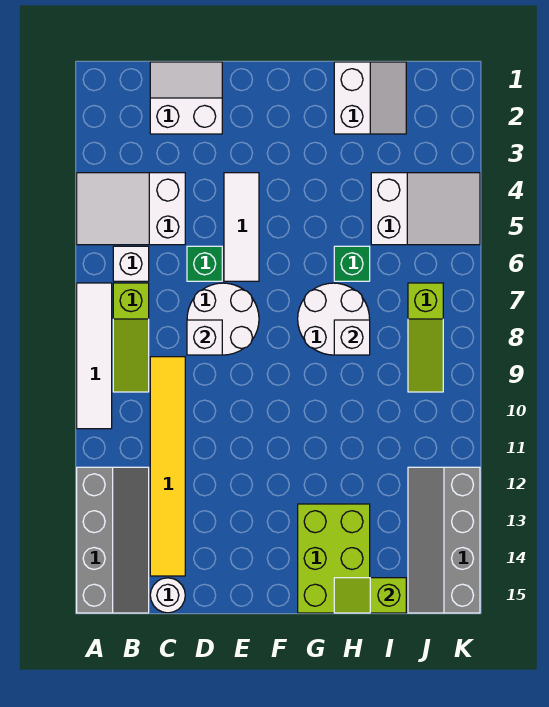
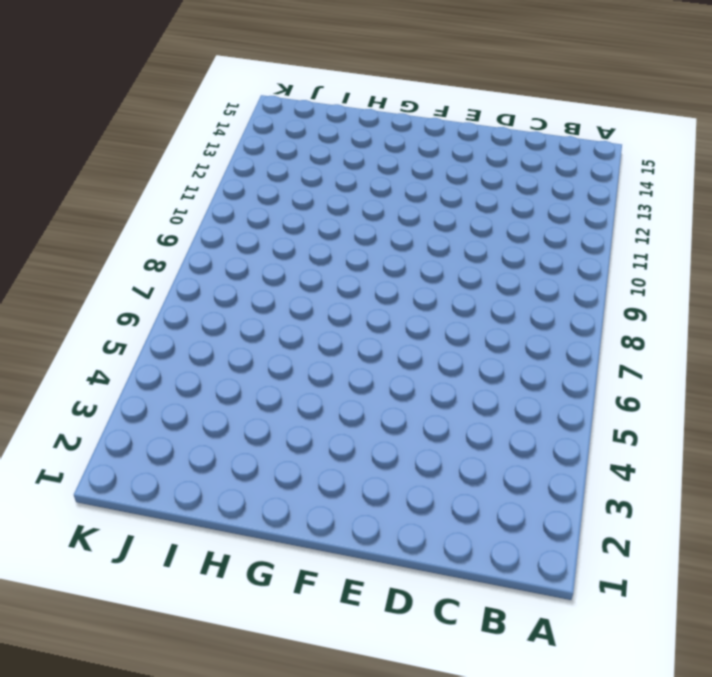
none -> white 2x3 slope [77,173,185,245]
none -> white 1x4 tile [77,283,112,429]
none -> grey 2x4 slope [77,467,149,613]

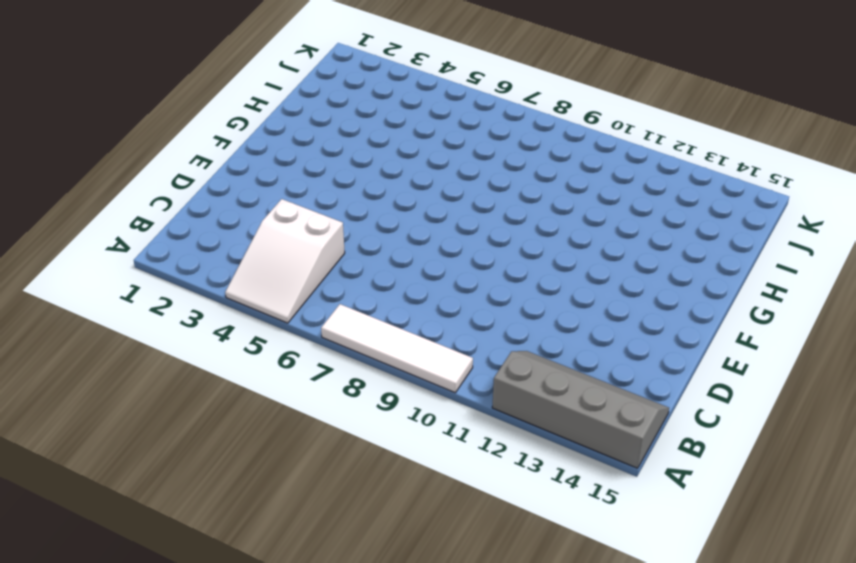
none -> white 1x1 brick [113,246,149,281]
none -> lime 1x3 slope [113,283,149,392]
none -> white 2x2 slope [150,62,222,134]

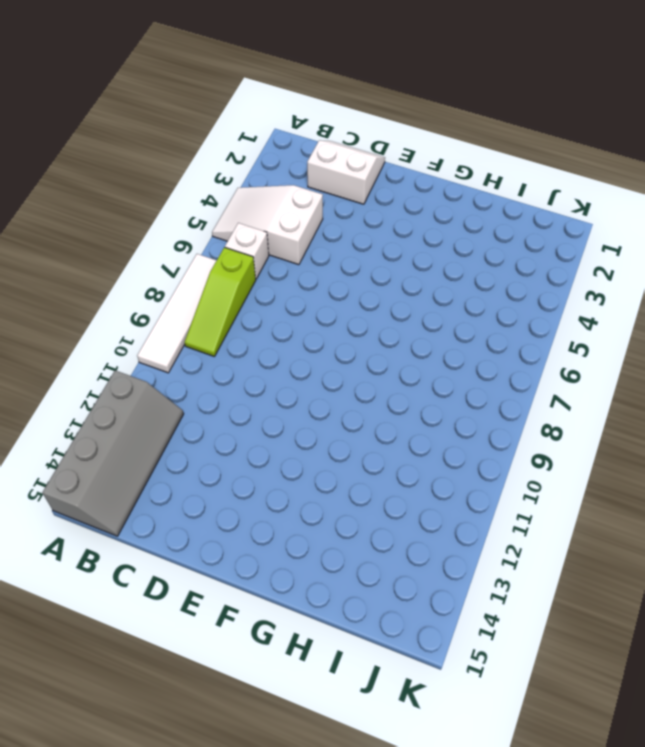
none -> yellow 1x6 tile [150,357,185,576]
none -> white 1x1 round brick [150,578,185,613]
none -> green 1x1 brick [187,246,222,281]

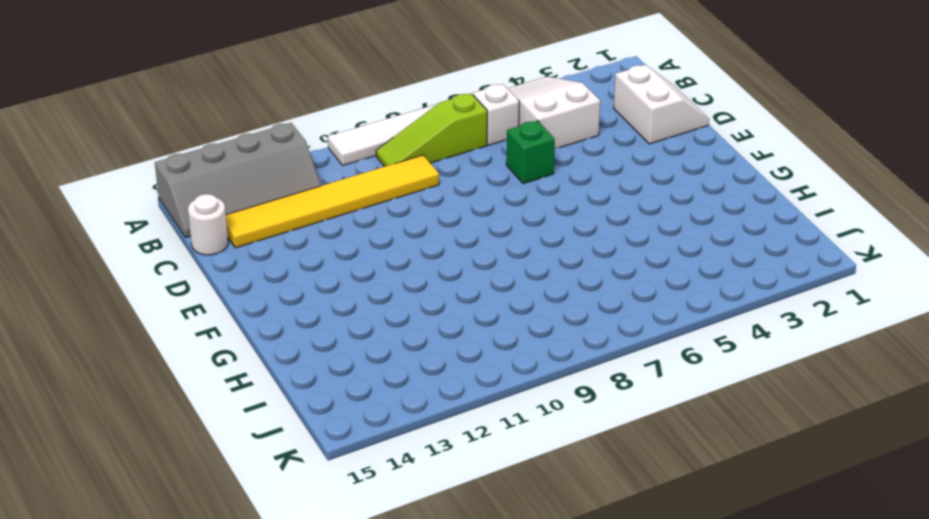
none -> white 2x2 round brick [187,283,259,355]
none -> white 1x3 tile [224,173,259,281]
none -> white 2x2 round brick [298,283,370,355]

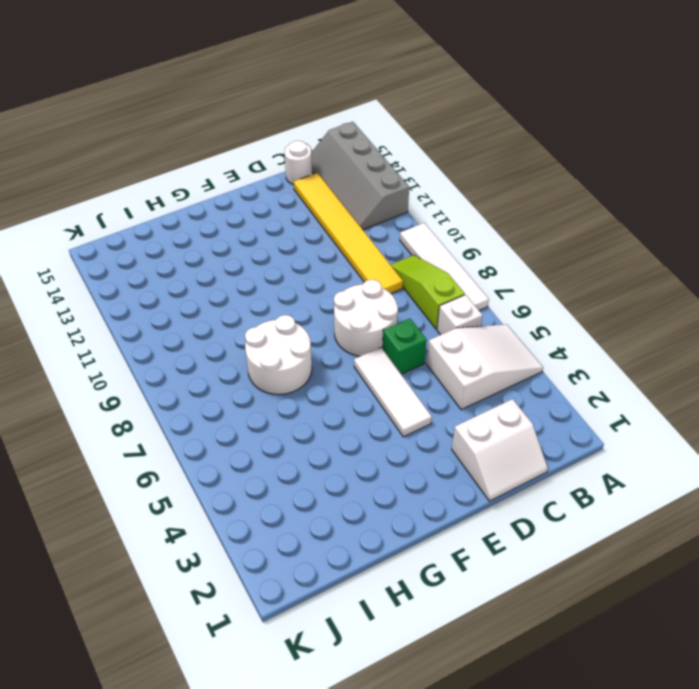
none -> lime 2x3 brick [298,504,370,613]
none -> white 2x2 slope [334,62,406,134]
none -> green 1x1 brick [334,246,370,281]

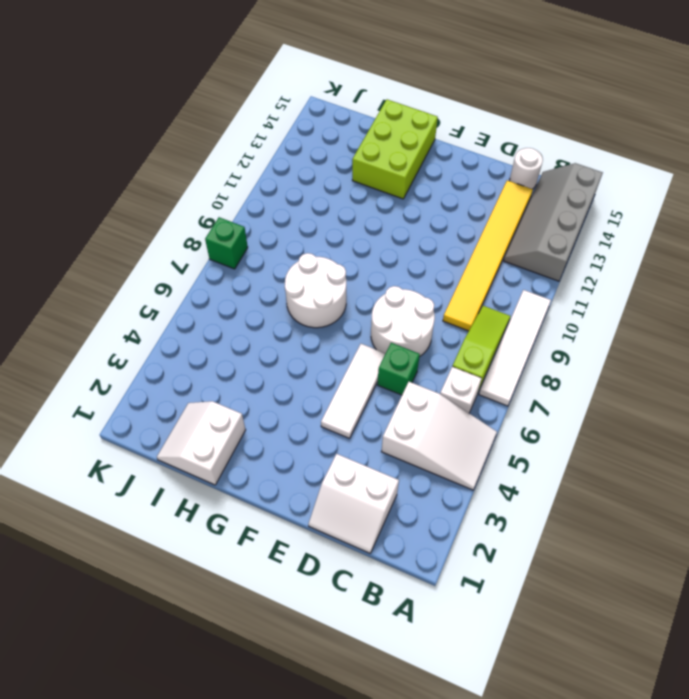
green 1x1 brick [205,217,248,269] -> green 1x1 brick moved to [334,246,370,281]
none -> white 2x3 slope [371,173,480,245]
none -> lime 1x3 slope [408,283,443,392]
none -> grey 2x4 slope [408,467,480,613]

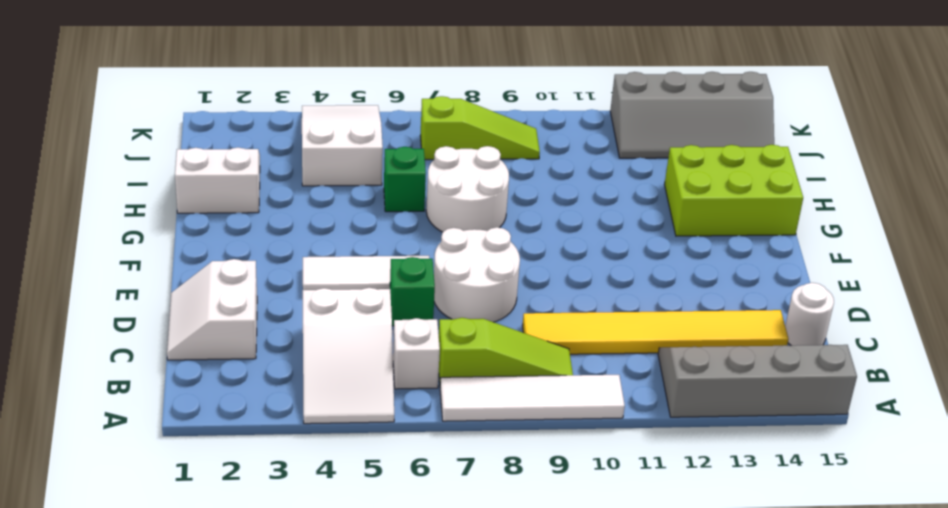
none -> white 1x1 brick [187,320,222,355]
none -> white 1x1 brick [334,320,370,355]
none -> lime 1x2 slope [334,578,406,613]

